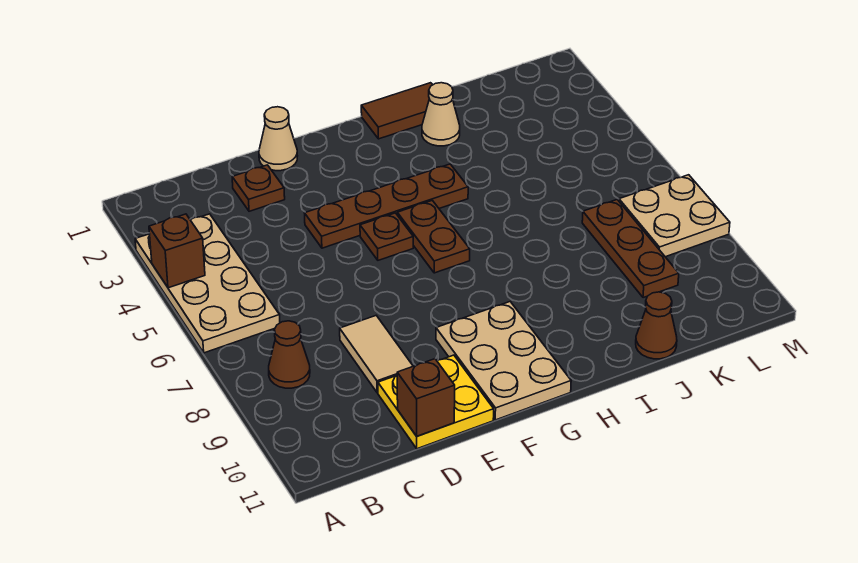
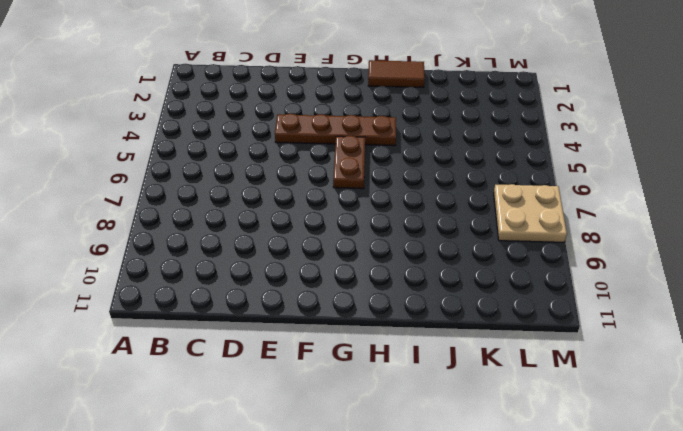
none -> tan 2x4 plate [135,214,280,353]
none -> brown 1x1 cone [269,321,310,388]
none -> brown 1x1 plate [232,165,285,211]

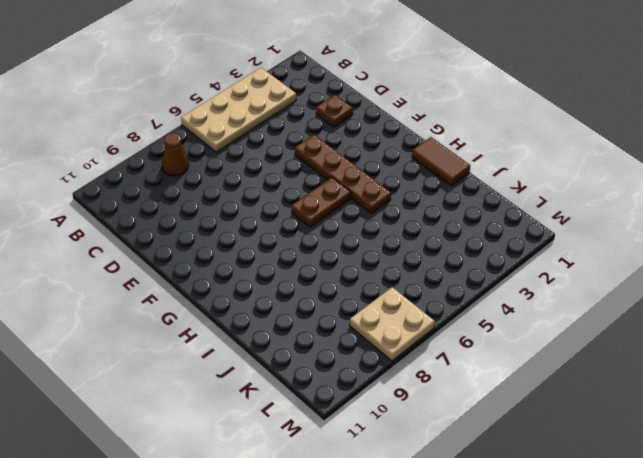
none -> tan 1x2 tile [340,316,413,393]
none -> yellow 2x2 plate [378,355,494,449]
none -> tan 1x1 cone [259,107,297,171]

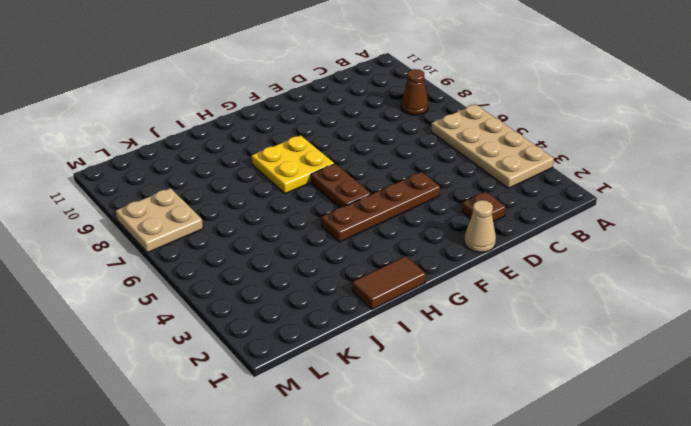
yellow 2x2 plate [252,135,334,194] -> yellow 2x2 plate moved to [378,355,494,449]
none -> tan 1x2 tile [340,316,413,393]
none -> brown 1x1 plate [360,213,413,260]
none -> tan 2x3 plate [436,302,571,420]

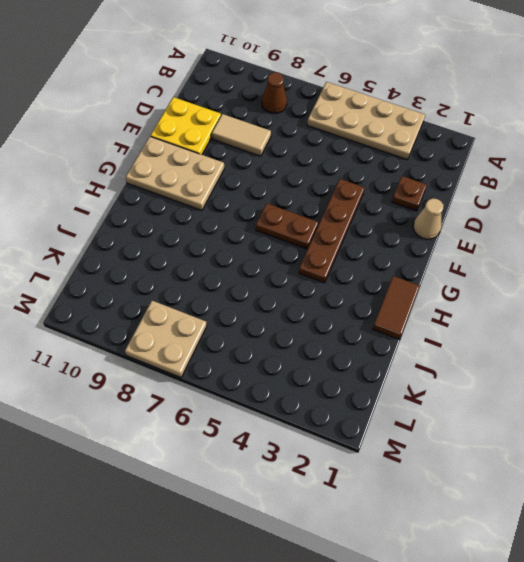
none -> brown 1x1 plate [360,213,413,260]
none -> tan 1x1 cone [422,83,460,146]
none -> brown 1x1 cone [636,292,677,359]

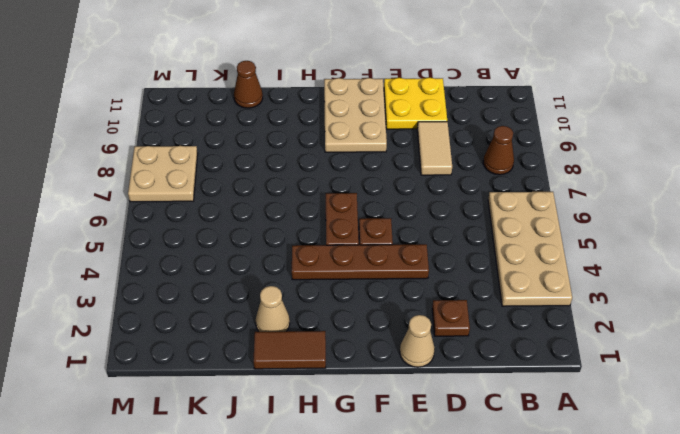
none -> brown 1x3 plate [582,200,679,298]
none -> brown 1x1 brick [149,214,205,288]
none -> brown 1x1 brick [397,359,455,436]

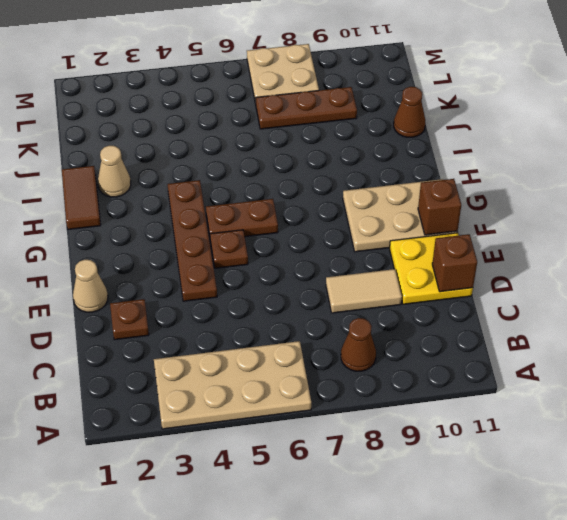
brown 1x1 brick [418,179,461,235] -> brown 1x1 brick moved to [149,214,205,288]

